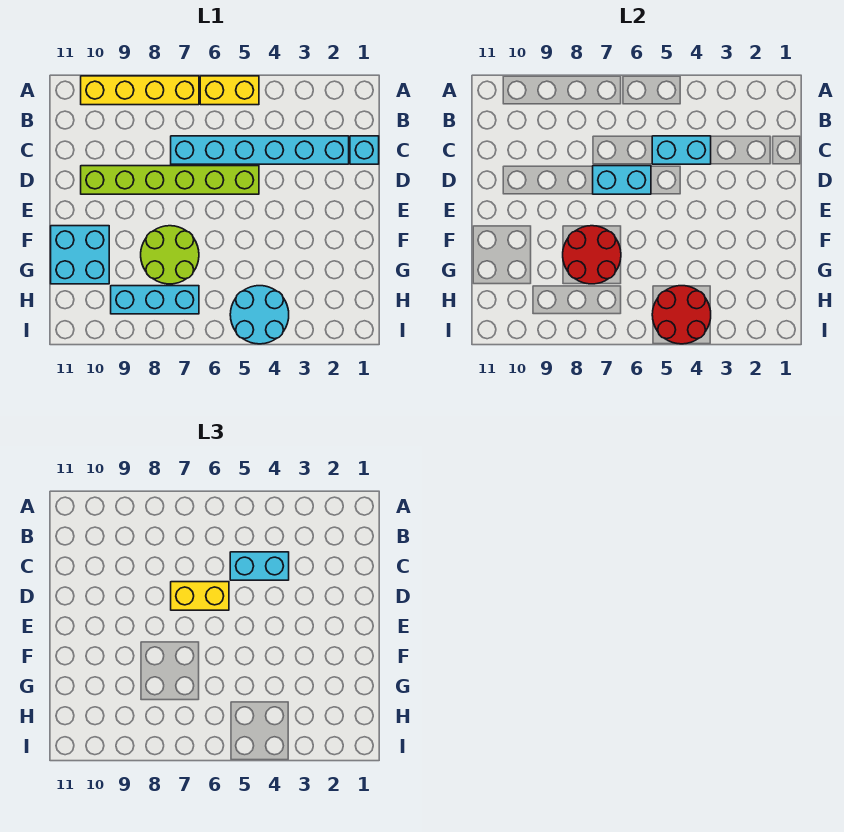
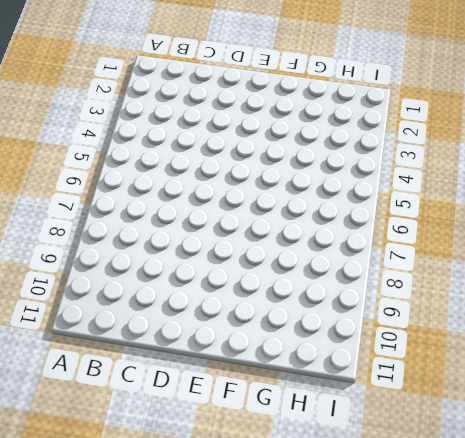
none -> yellow 1x2 brick [200,76,259,105]
none -> yellow 1x4 brick [81,76,199,105]
none -> cyan 1x1 brick [350,136,379,164]

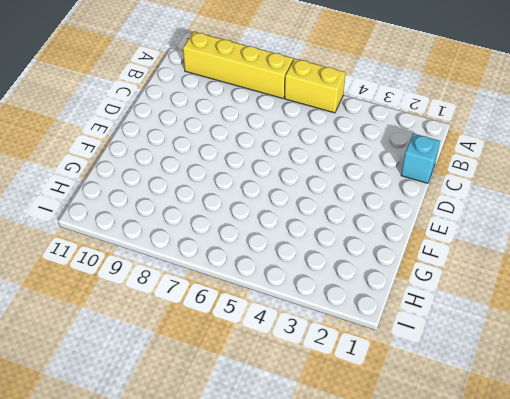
none -> cyan 1x6 brick [171,136,349,164]
none -> lime 1x6 brick [81,166,259,194]
none -> lime 2x2 round brick [141,226,199,284]

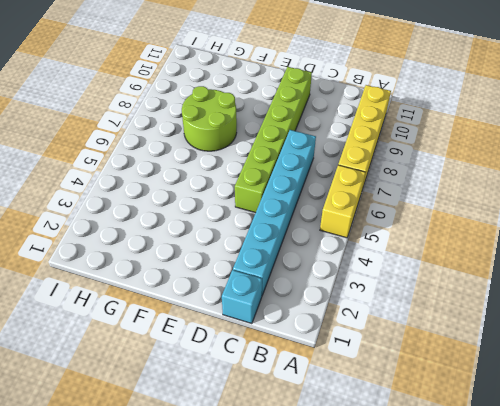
none -> cyan 2x2 brick [51,226,109,284]
none -> cyan 2x2 round brick [230,286,289,344]
none -> cyan 1x3 brick [111,286,199,314]

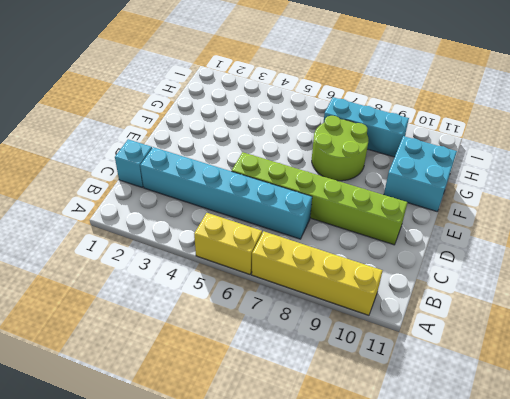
none -> cyan 2x2 round brick [230,286,289,344]
none -> cyan 1x2 brick [652,136,711,164]
none -> cyan 1x2 brick [593,166,651,194]

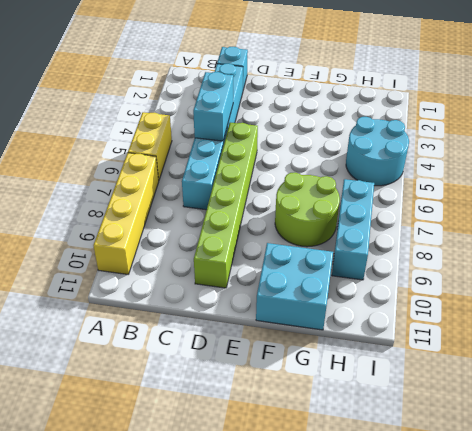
none -> cyan 1x2 brick [593,166,651,194]
none -> red 2x2 round brick [563,226,621,284]
none -> red 2x2 round brick [652,286,711,344]

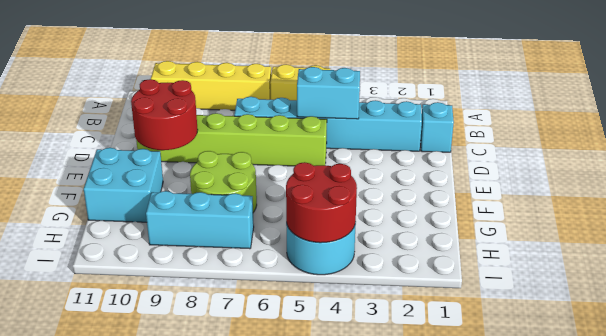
red 2x2 round brick [131,79,198,150] -> red 2x2 round brick moved to [563,226,621,284]
none -> cyan 1x2 brick [593,166,651,194]
none -> cyan 1x2 brick [230,552,289,580]
none -> yellow 1x2 brick [171,582,229,610]

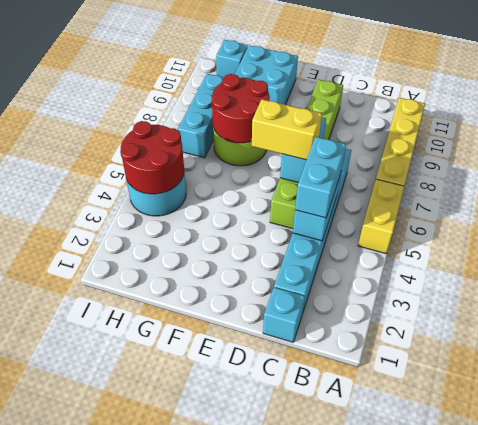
yellow 1x2 brick [251,99,322,160] -> yellow 1x2 brick turned to [171,582,229,610]
cyan 1x1 brick [216,40,248,77] -> none

